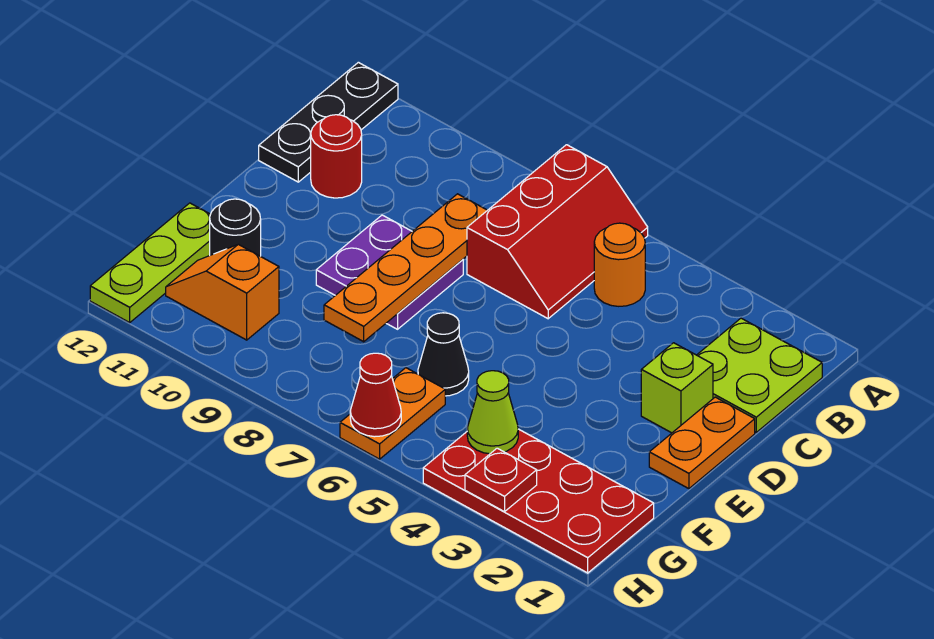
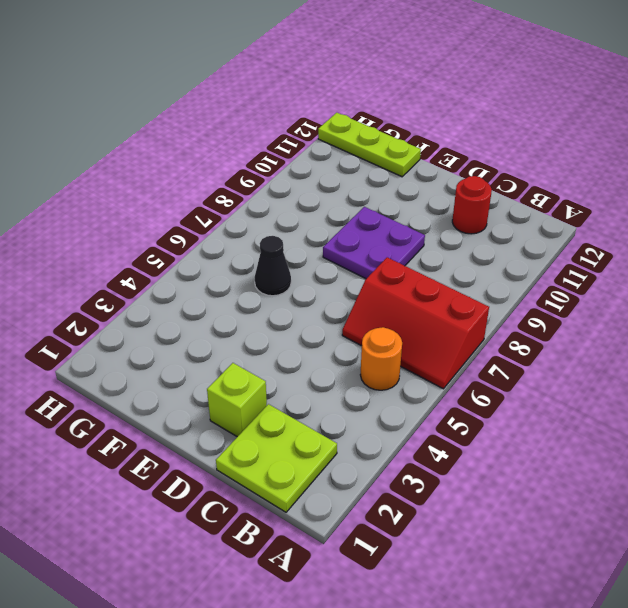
none -> black 1x3 plate [259,62,398,182]
none -> orange 1x2 plate [649,397,755,489]
none -> black 1x1 round brick [210,199,261,256]

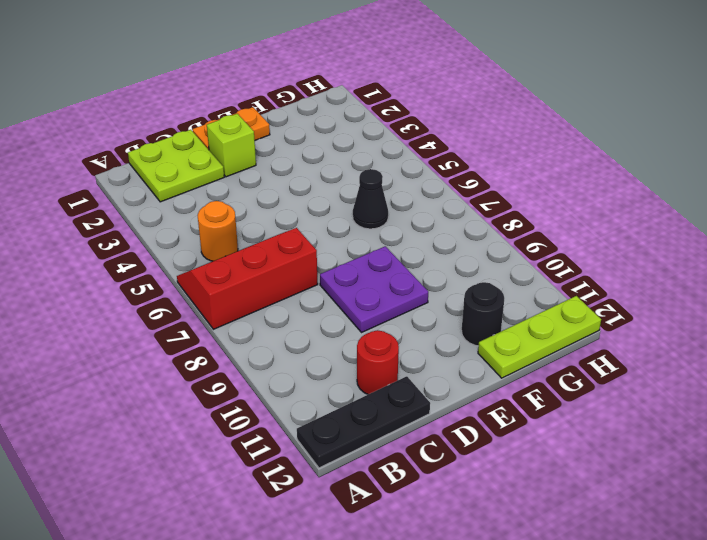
none -> red 2x4 plate [423,429,654,573]
none -> orange 1x2 plate [340,368,445,459]
none -> orange 1x2 slope [166,244,279,340]

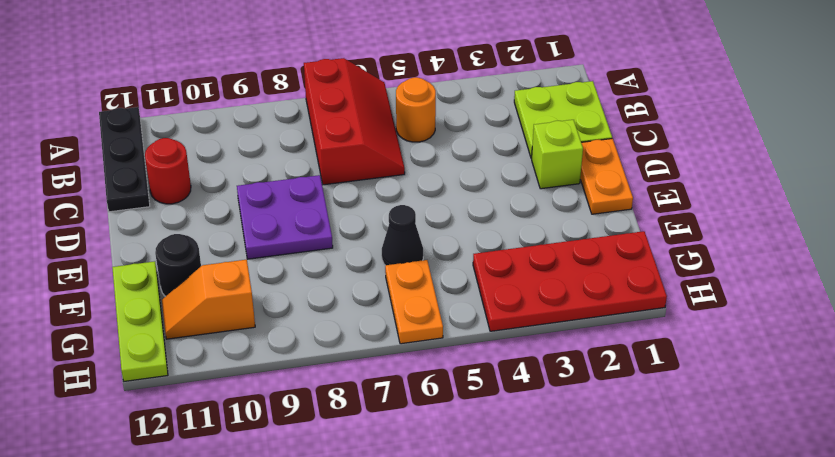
none -> orange 1x4 plate [324,194,487,342]
none -> lime 1x1 cone [467,371,518,454]
none -> red 1x1 plate [465,448,537,512]

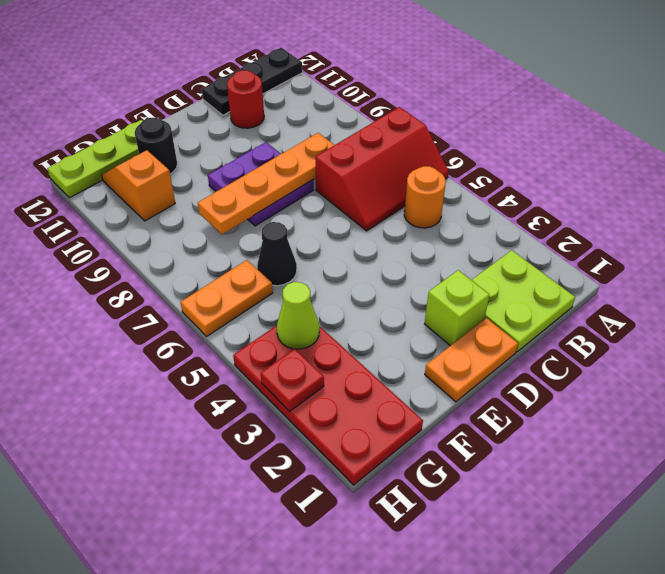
none -> red 1x1 cone [350,353,401,437]

